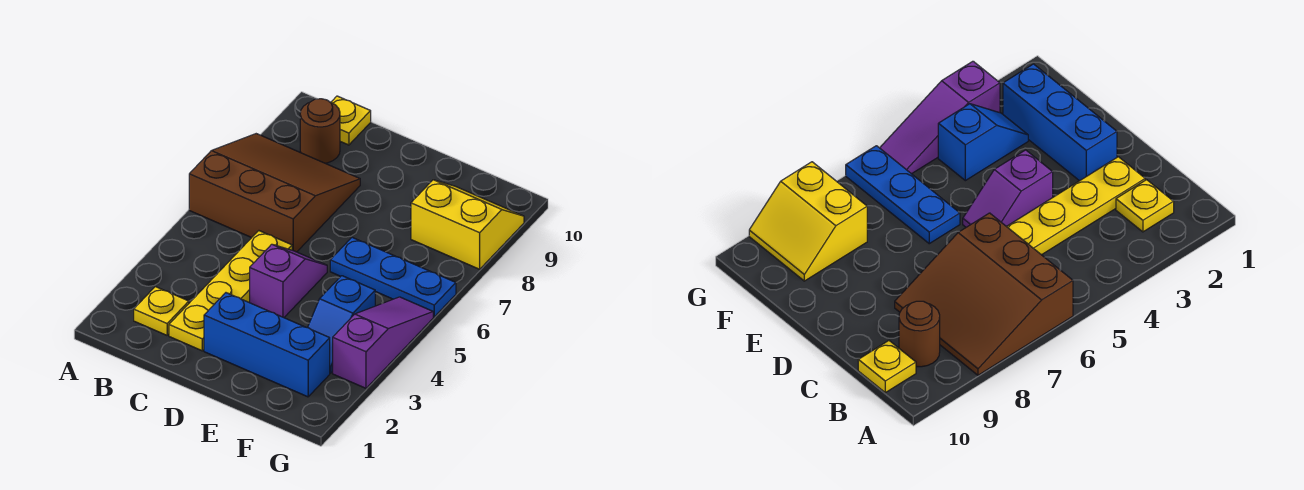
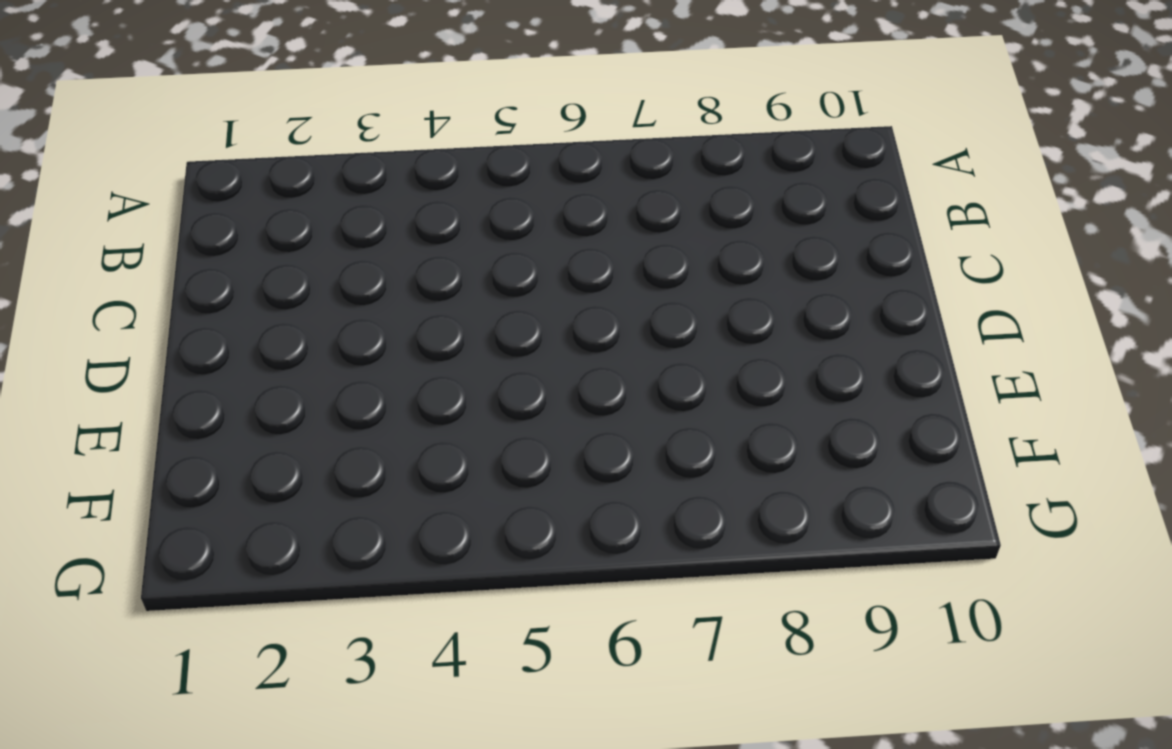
none -> brown 3x3 slope [189,134,360,252]
none -> yellow 1x1 plate [134,287,189,335]

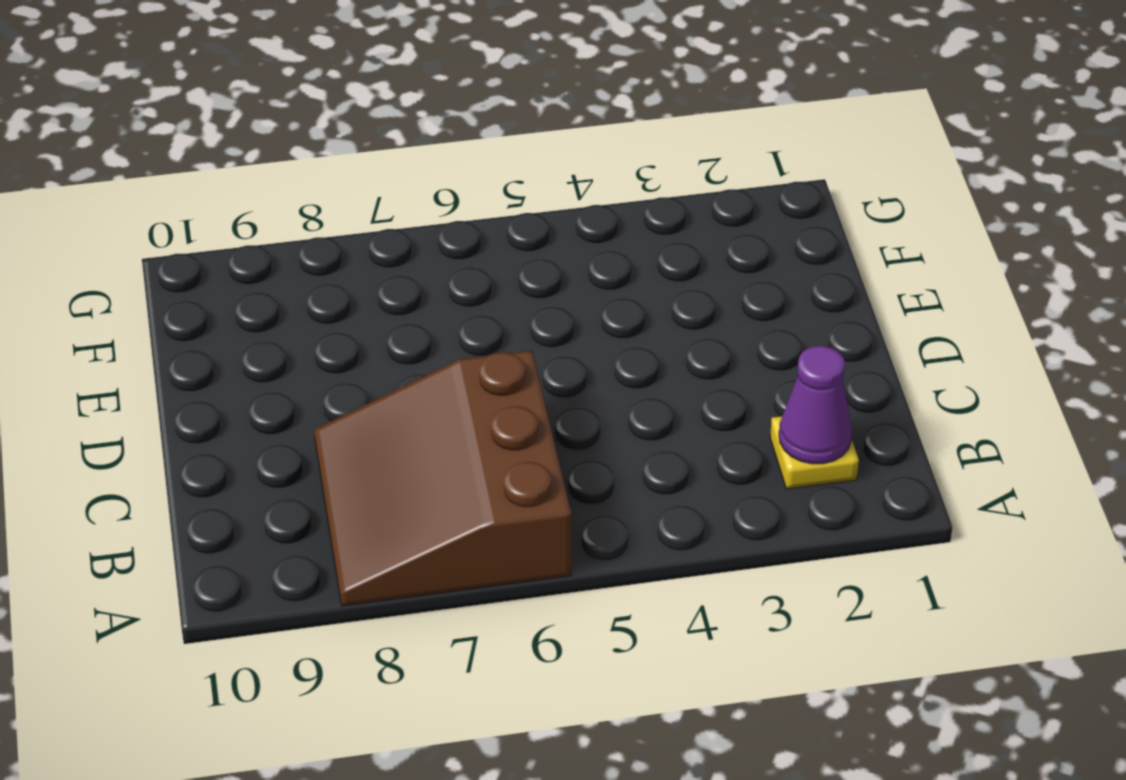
purple 1x1 cone [779,346,852,464] -> none
none -> brown 1x1 round brick [300,99,340,163]
none -> yellow 1x1 plate [331,96,371,145]

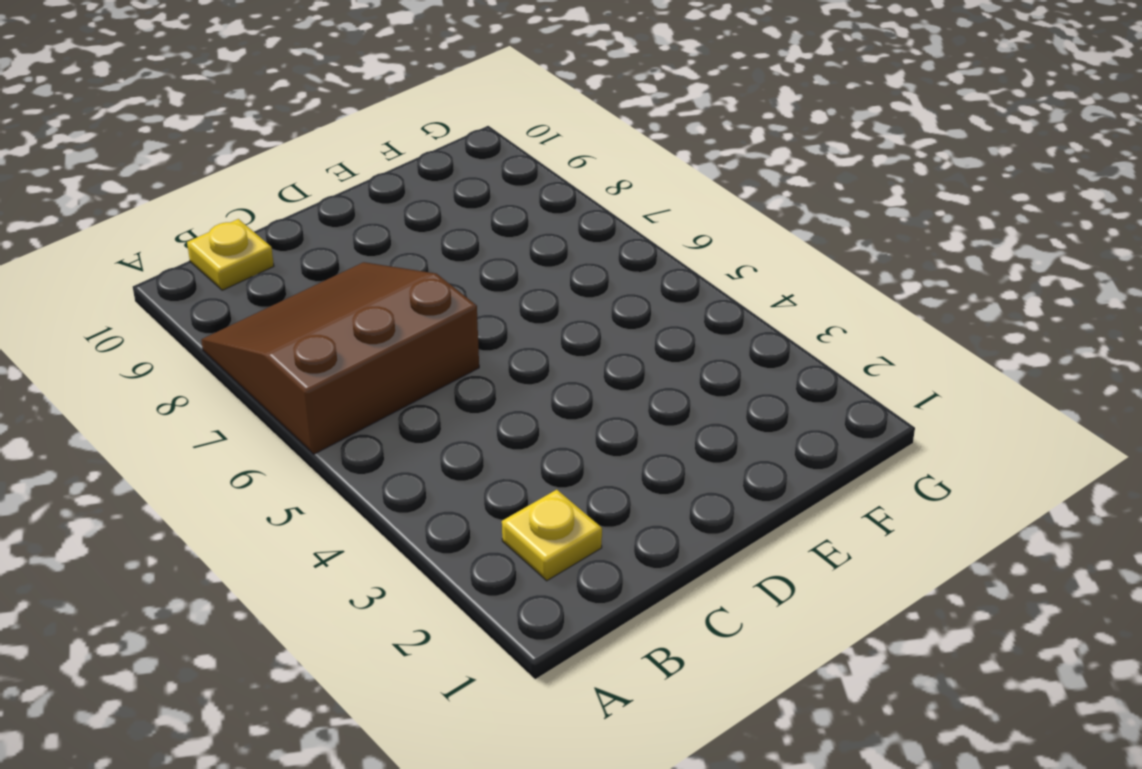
none -> brown 1x1 round brick [300,99,340,163]
none -> yellow 1x4 plate [169,231,292,351]

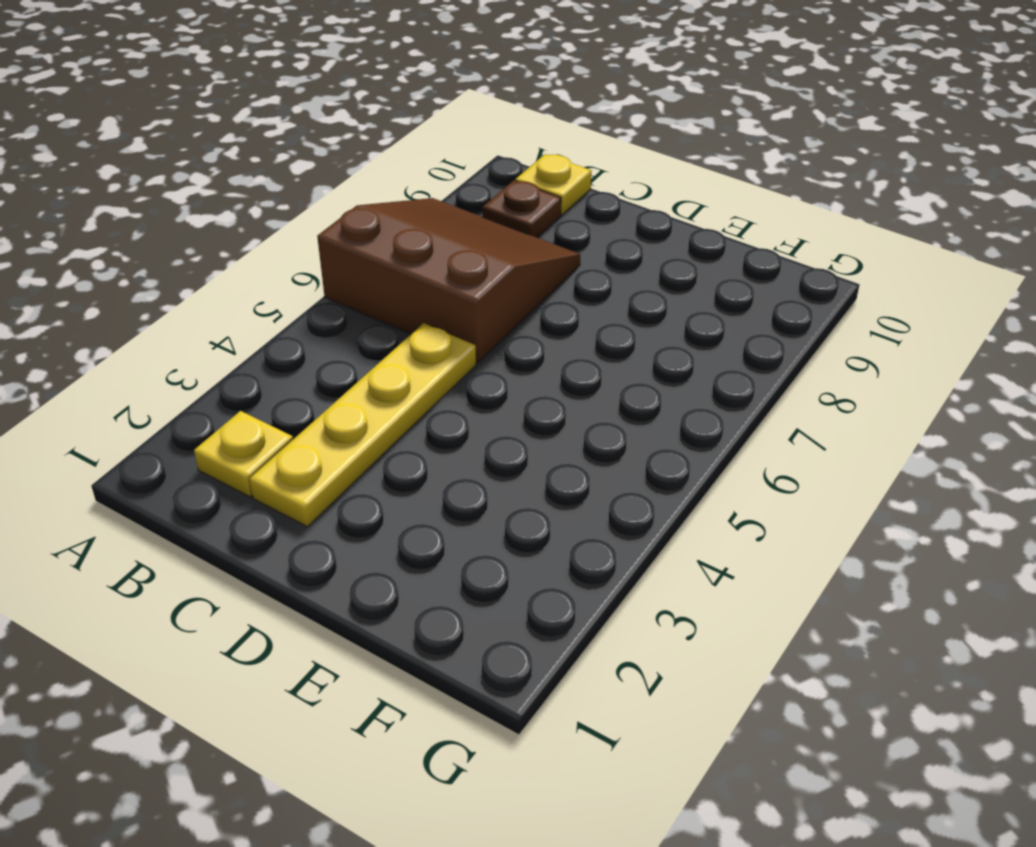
brown 1x1 plate [483,181,561,237] -> brown 1x1 round brick [300,99,340,163]
none -> blue 1x3 brick [204,293,330,397]
none -> purple 1x2 slope [250,244,327,318]

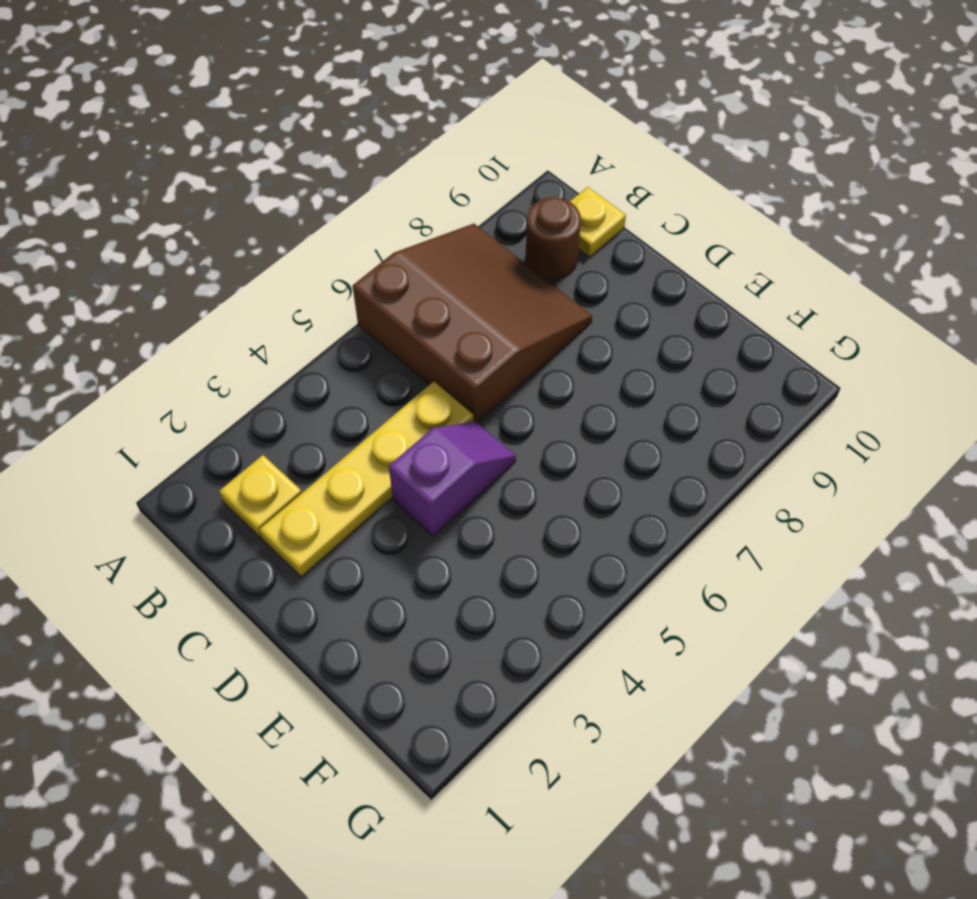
none -> blue 1x3 brick [204,293,330,397]
none -> blue 1x3 plate [330,237,456,317]

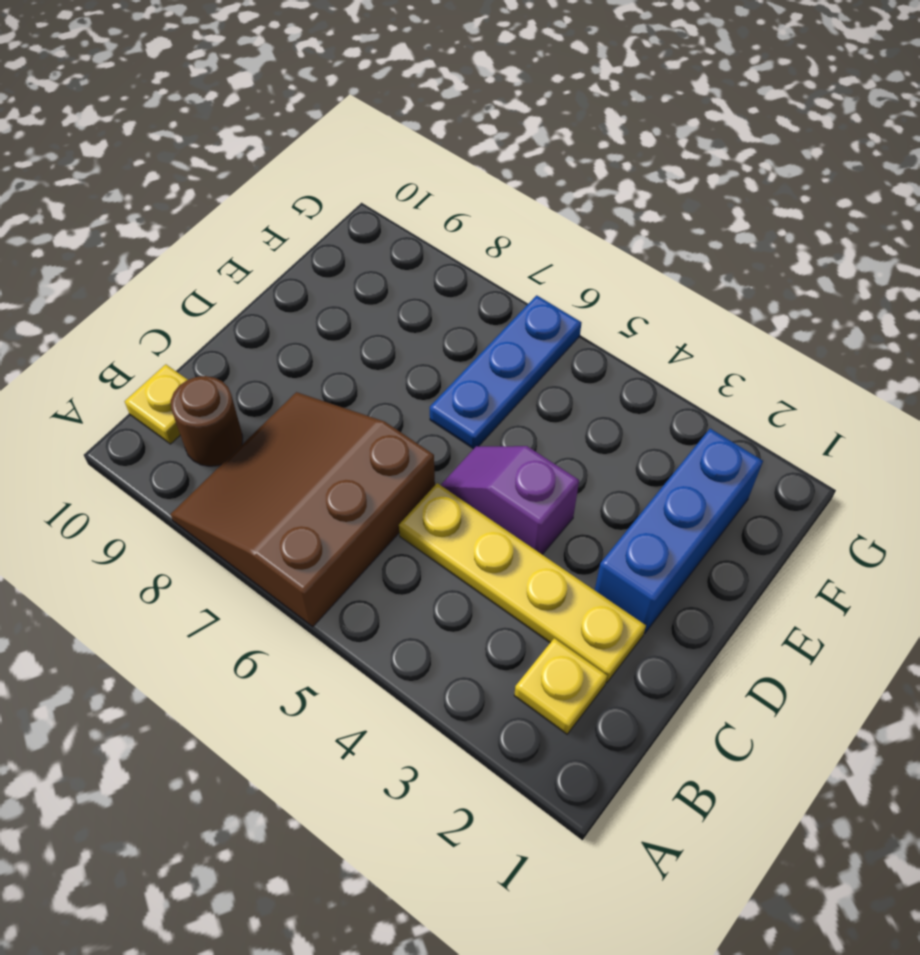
none -> blue 1x2 slope [308,276,375,373]
none -> yellow 2x2 slope [411,180,524,269]

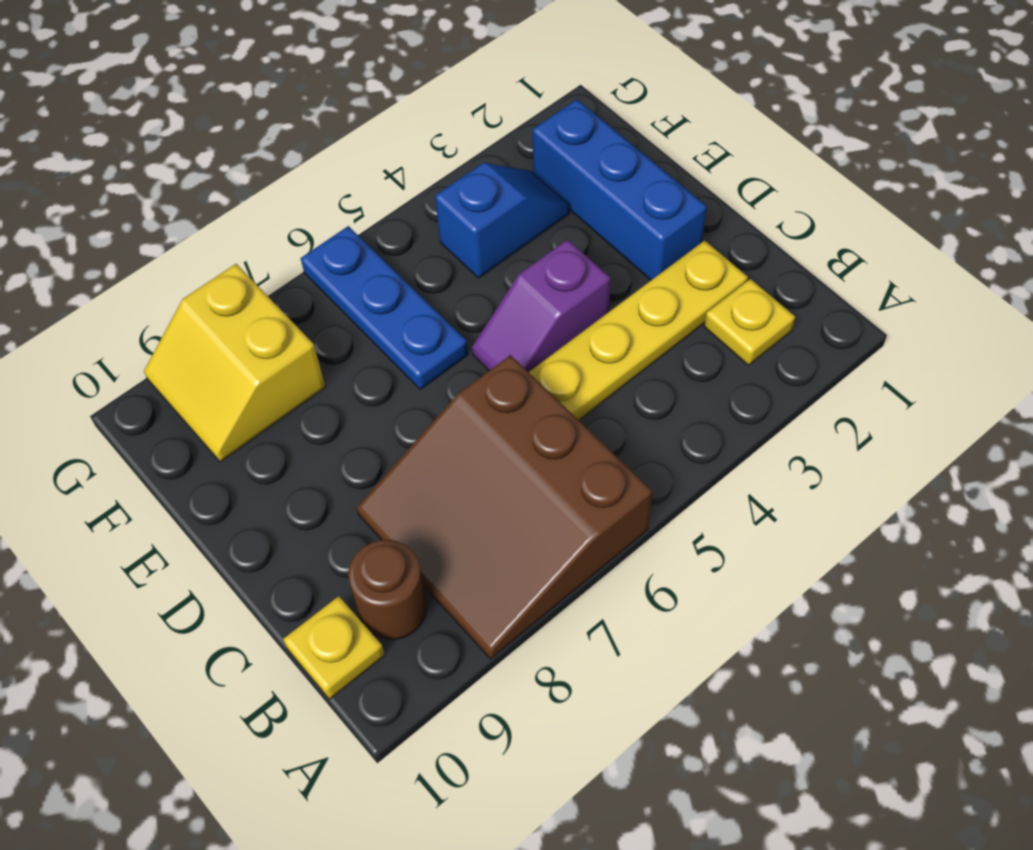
none -> purple 1x3 slope [333,297,433,388]

